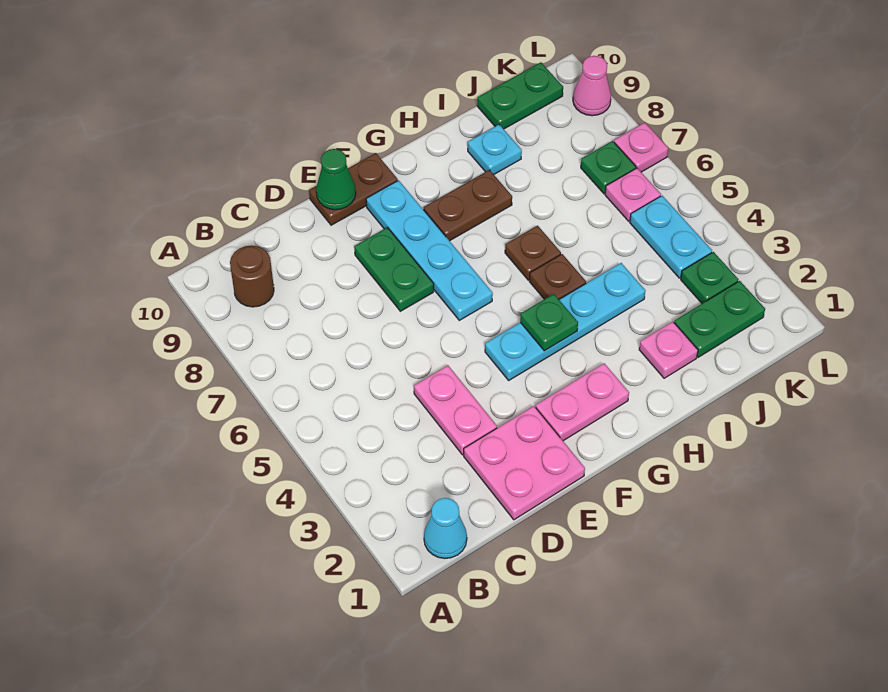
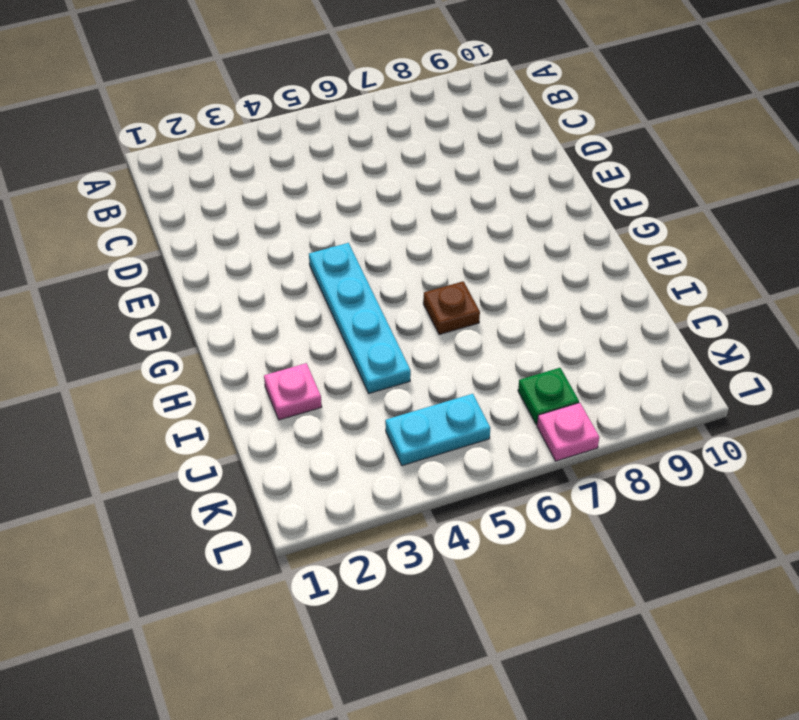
none -> cyan 1x1 cone [424,498,467,558]
none -> brown 1x1 round brick [230,246,274,307]
none -> pink 2x2 plate [464,406,585,520]

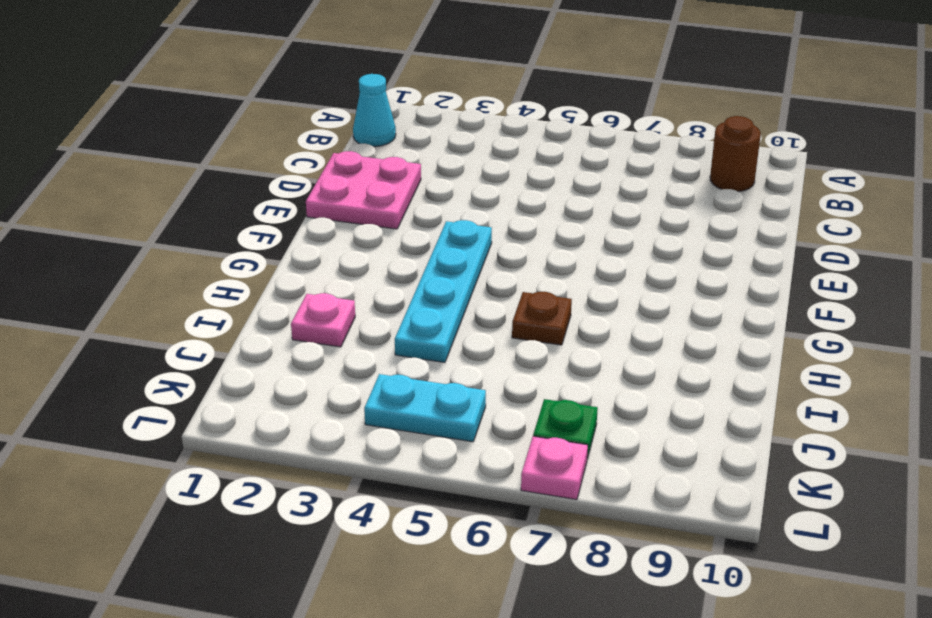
none -> pink 1x2 plate [414,366,497,455]
none -> green 1x2 plate [354,228,434,311]
none -> brown 1x2 plate [309,153,398,225]

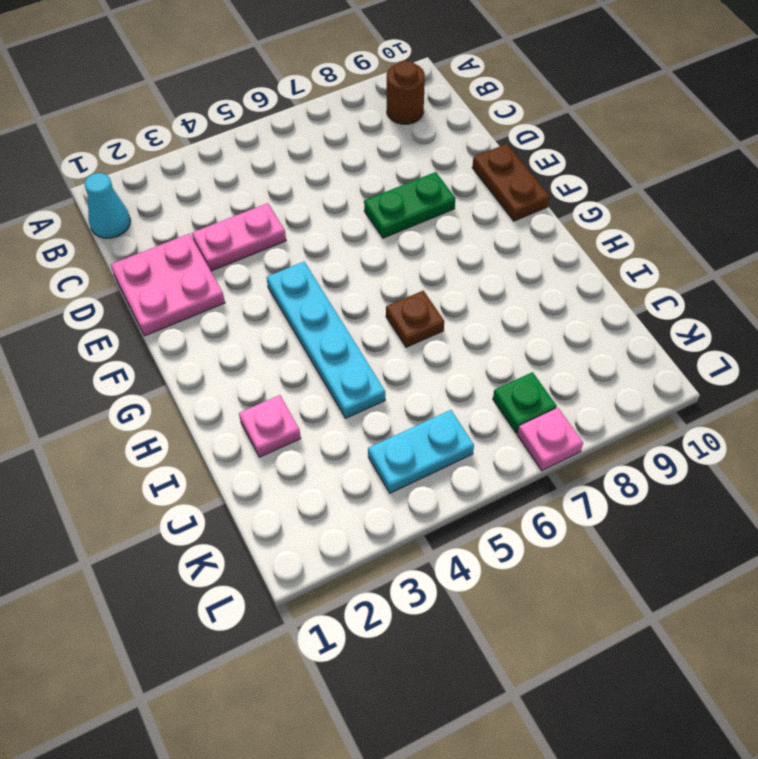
none -> pink 1x2 plate [536,363,629,441]
none -> cyan 1x4 plate [366,180,493,320]
none -> brown 1x2 plate [424,170,512,241]

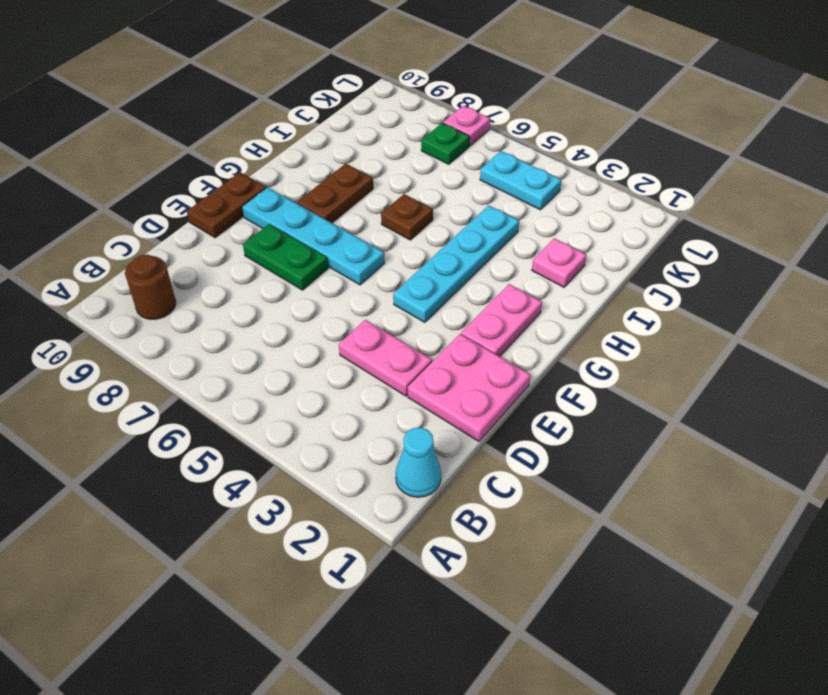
none -> brown 1x1 plate [529,254,586,299]
none -> cyan 1x1 plate [468,124,522,174]
none -> green 1x2 plate [674,281,765,357]

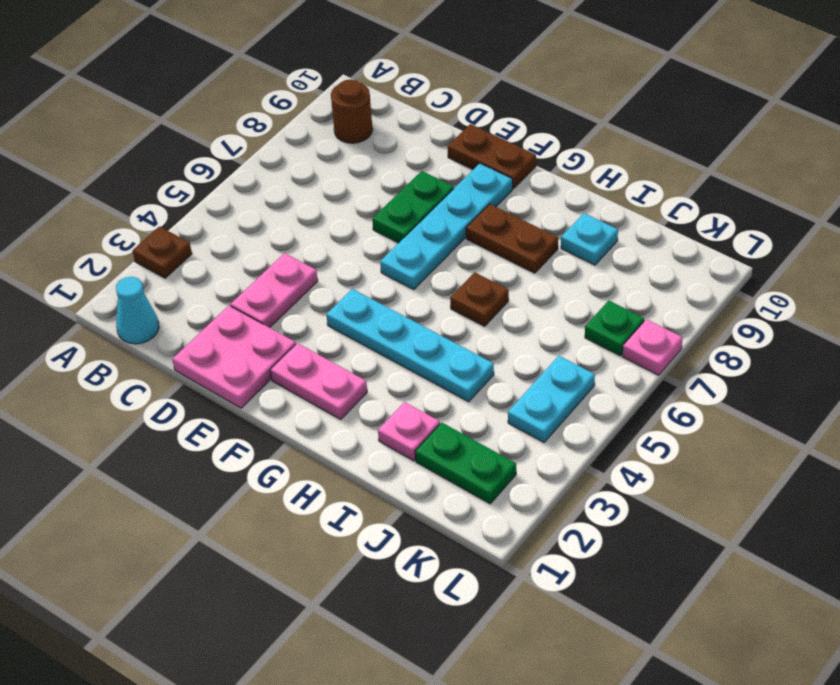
brown 1x1 plate [133,227,192,278] -> brown 1x1 plate moved to [529,254,586,299]
none -> green 1x2 plate [477,62,563,129]
none -> green 1x1 plate [681,252,739,303]
none -> pink 1x1 plate [605,168,661,221]

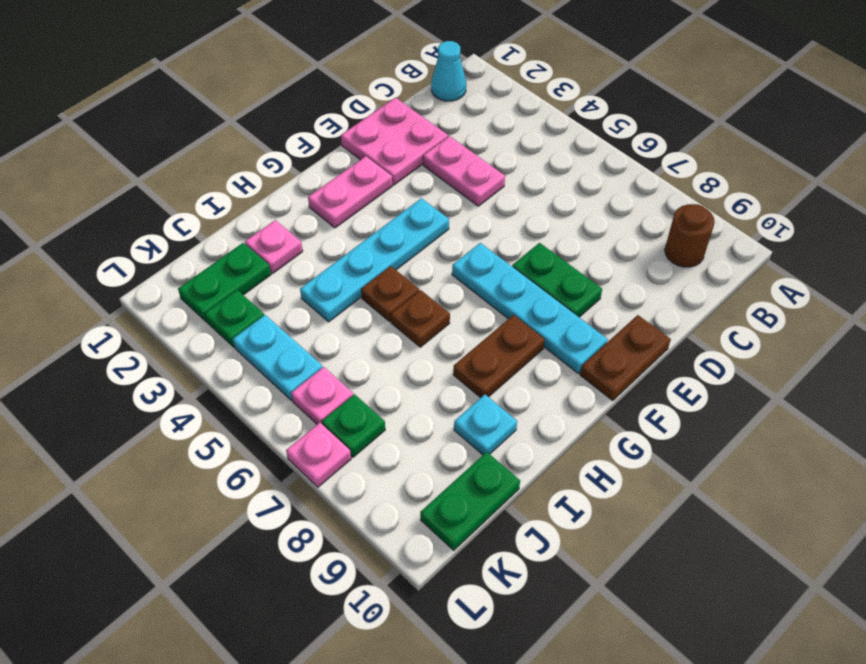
none -> pink 1x1 cone [573,56,611,116]
none -> green 1x1 cone [316,149,356,210]
none -> green 1x1 plate [520,294,578,351]

